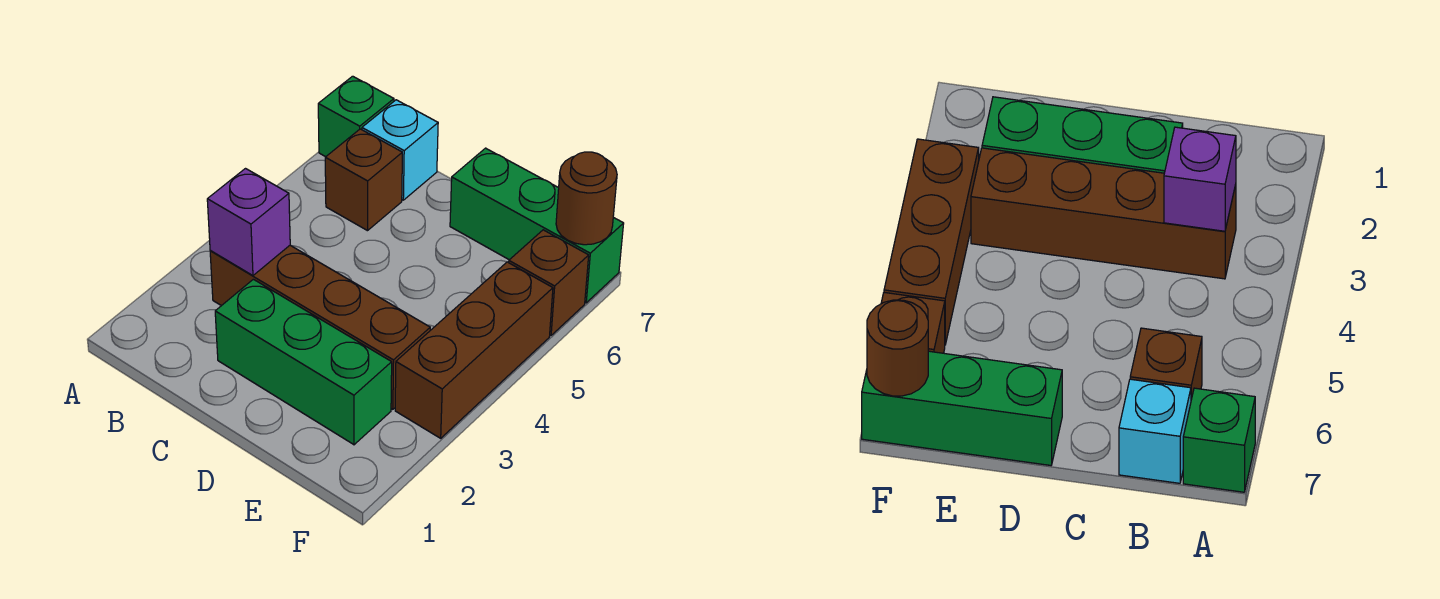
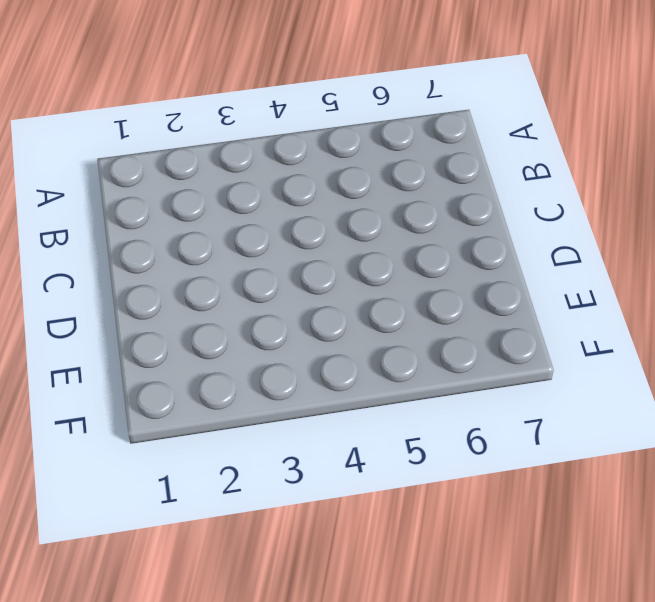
none -> green 1x1 brick [318,76,394,157]
none -> brown 1x4 brick [210,245,430,409]

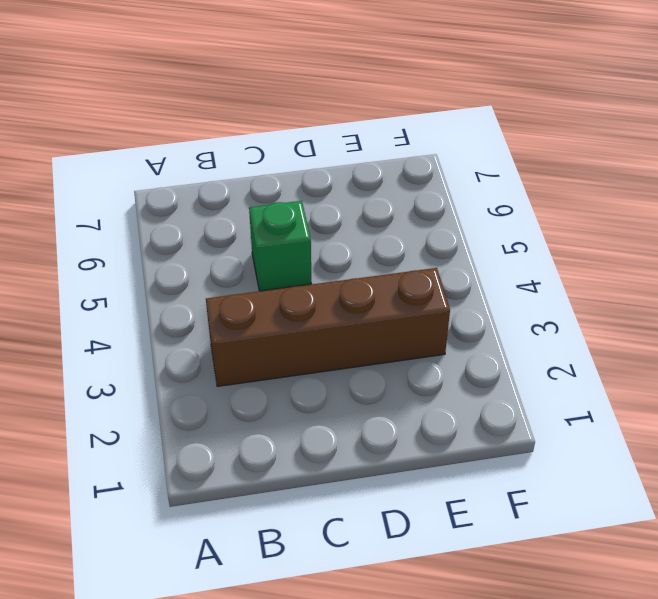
green 1x1 brick [249,201,311,291] -> green 1x1 brick moved to [318,76,394,157]
none -> brown 1x1 brick [325,129,402,231]
none -> cyan 1x1 brick [362,100,438,200]

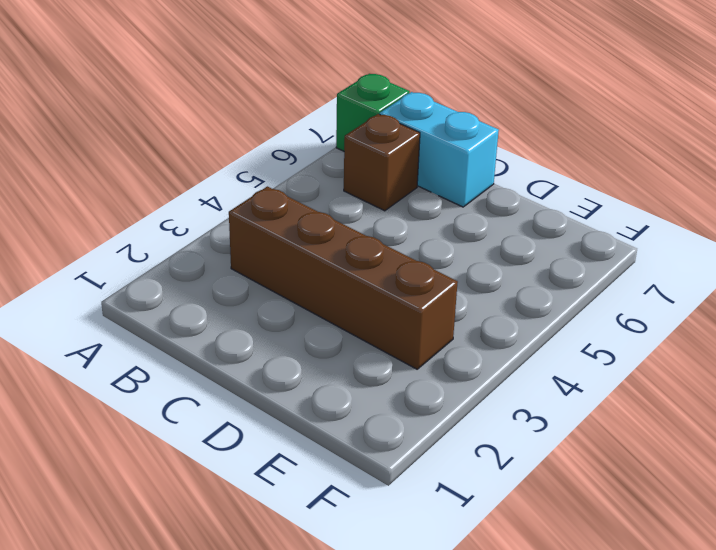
cyan 1x2 brick [380,92,499,207] -> cyan 1x1 brick [362,100,438,200]
none -> green 1x3 brick [215,279,392,445]
none -> green 1x3 brick [450,148,624,303]

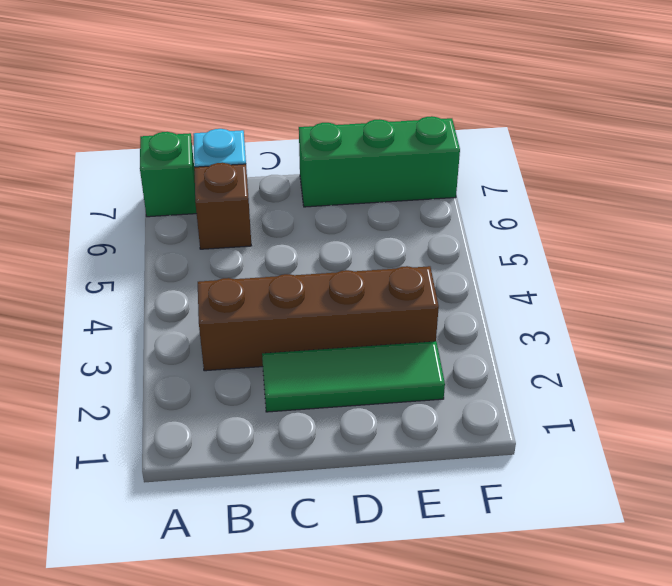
green 1x3 tile [262,341,445,412] -> green 1x3 brick [215,279,392,445]
none -> brown 1x3 brick [395,262,553,438]
none -> brown 1x1 brick [509,230,589,335]

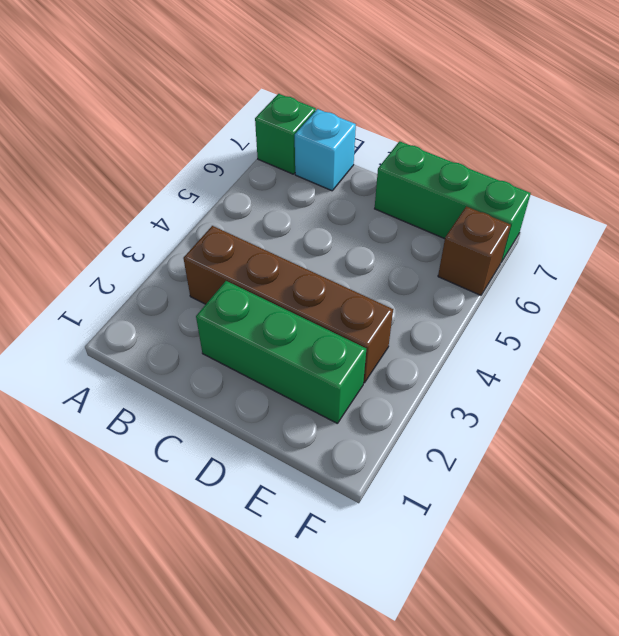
none -> brown 1x1 brick [325,129,402,231]
none -> brown 1x3 brick [395,262,553,438]

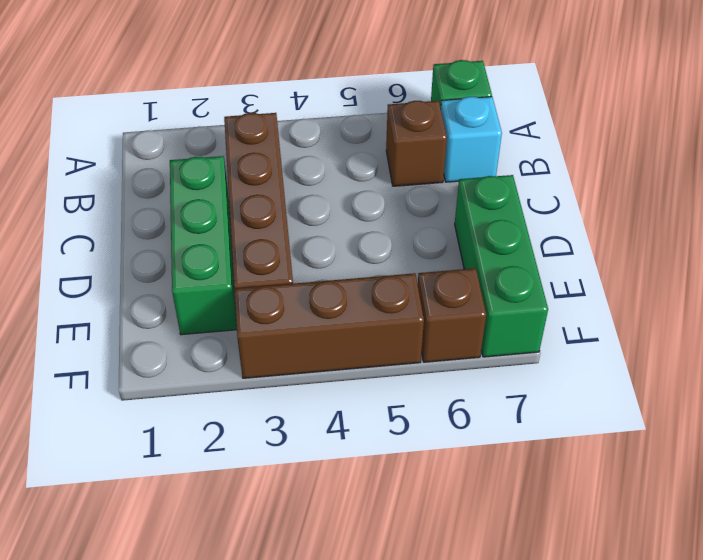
none -> purple 1x1 brick [207,169,290,276]
none -> brown 1x1 round brick [556,152,617,245]

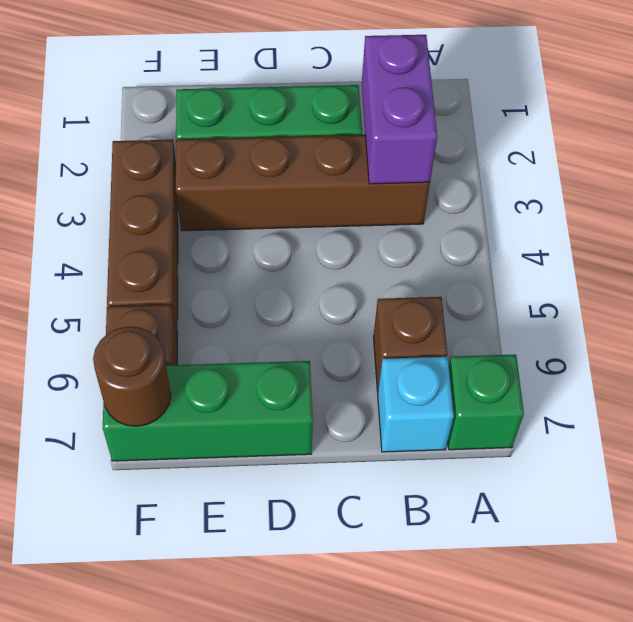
purple 1x2 brick [362,35,437,184] -> purple 1x1 brick [207,169,290,276]

